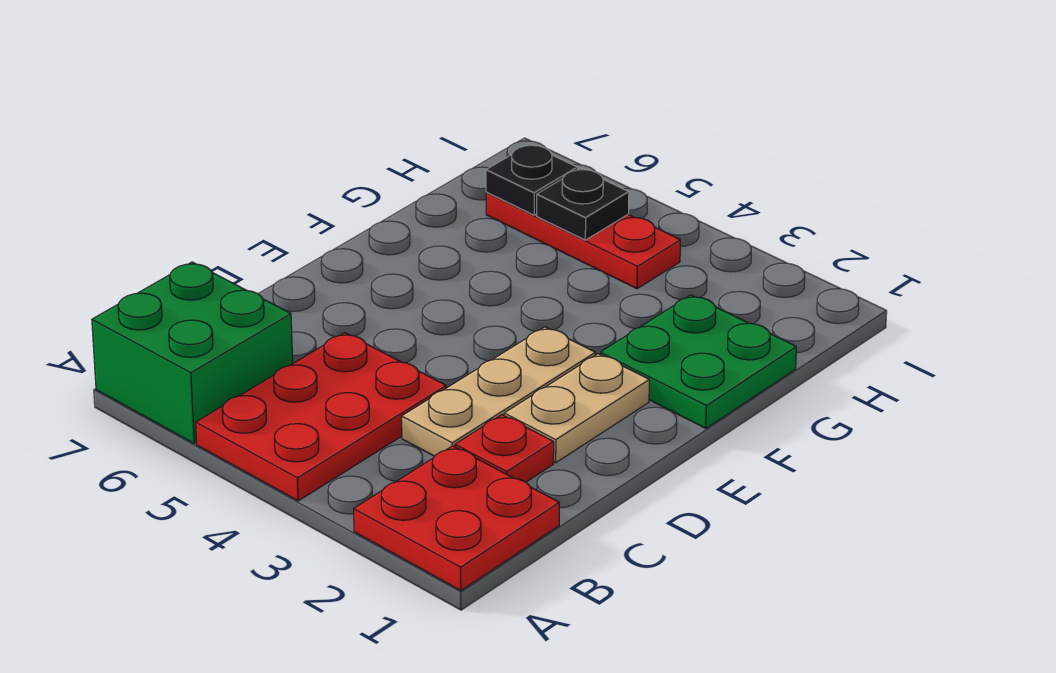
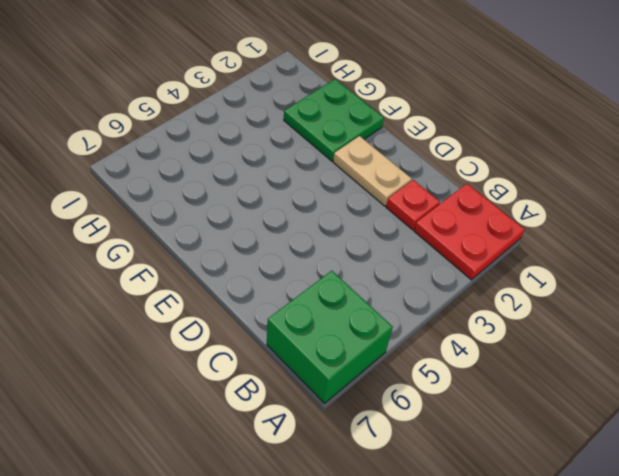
none -> red 2x3 plate [196,333,446,501]
none -> tan 1x3 plate [402,327,595,456]

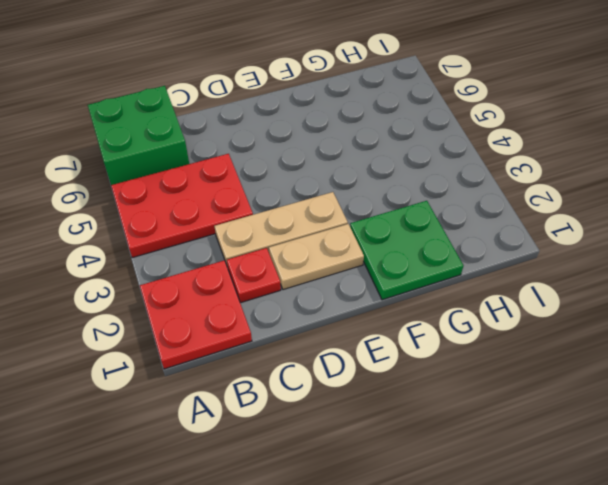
none -> red 1x3 plate [486,192,680,289]
none -> black 1x1 plate [537,169,629,240]

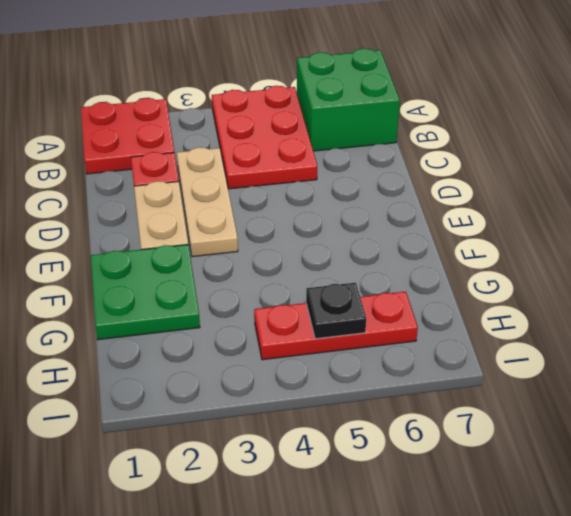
none -> black 1x1 plate [486,144,578,215]

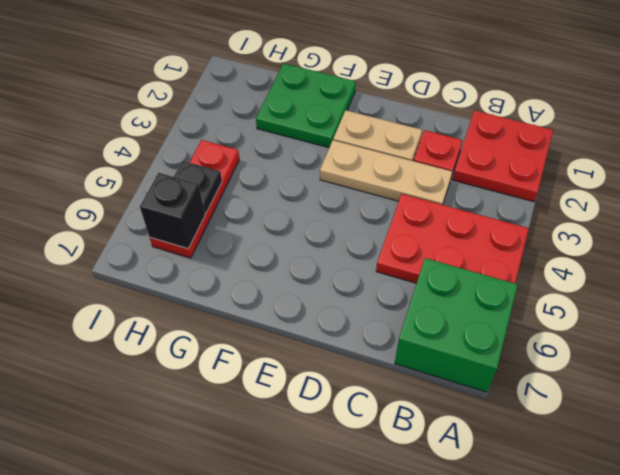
black 1x1 brick [140,173,205,249] -> black 1x1 plate [486,144,578,215]

